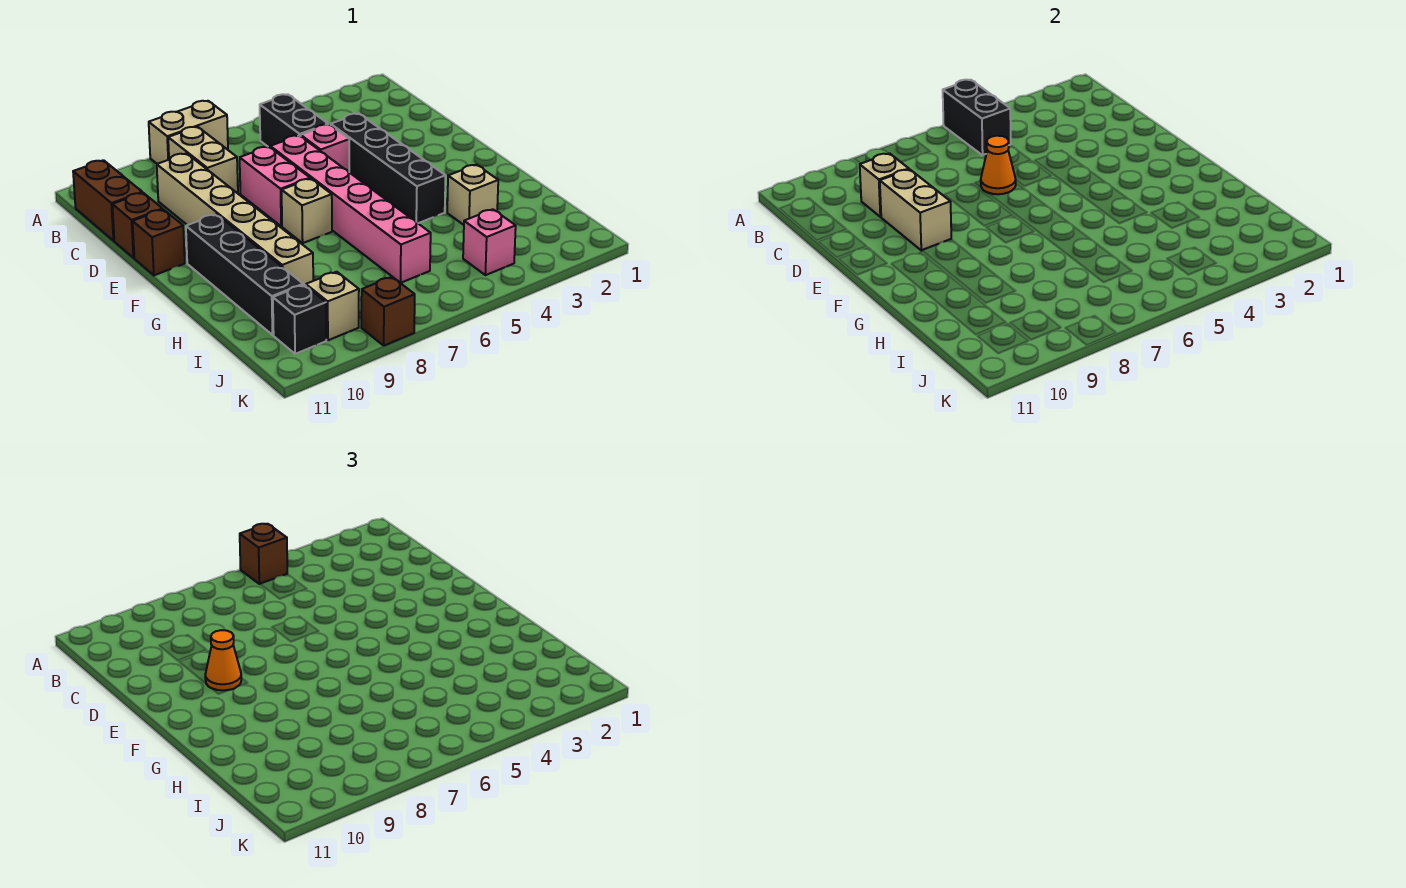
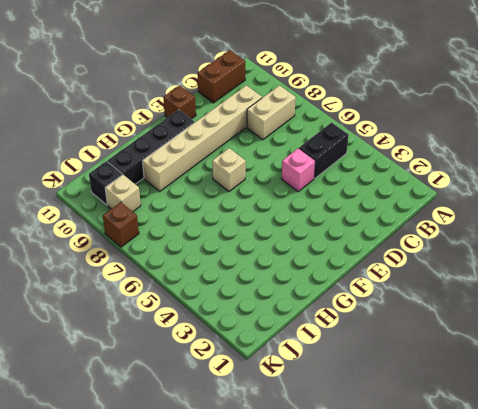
none -> tan 1x2 brick [149,101,228,164]
none -> black 1x4 brick [331,114,446,223]
none -> pink 1x6 brick [270,135,431,283]

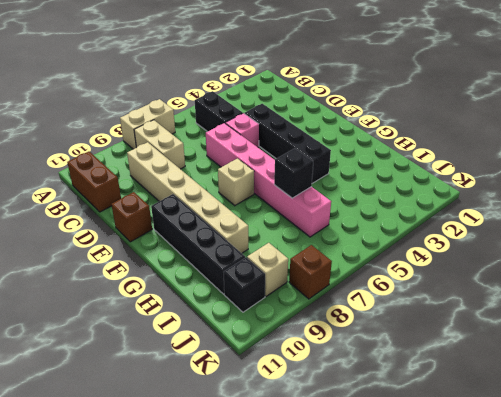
black 1x1 brick [274,148,313,198] -> none
none -> pink 1x2 brick [240,147,310,226]
none -> brown 1x1 brick [112,193,163,258]
none -> tan 1x1 brick [447,165,498,225]

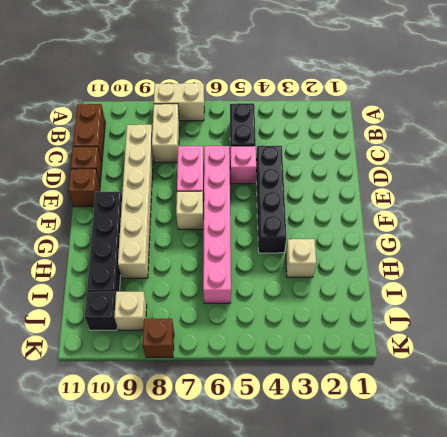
none -> pink 1x1 brick [463,209,516,275]
none -> black 1x2 brick [943,80,1011,155]
none -> tan 1x1 brick [860,153,909,217]

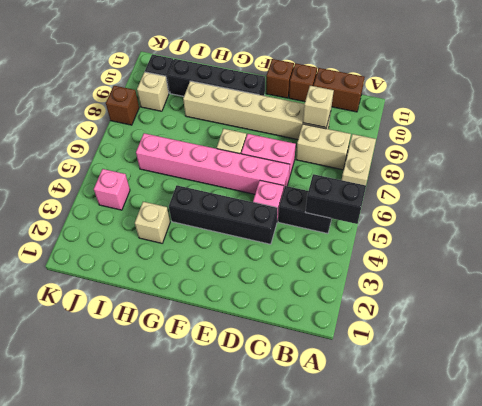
none -> orange 1x1 cone [981,136,1016,194]
none -> tan 1x2 brick [880,169,951,251]
none -> brown 1x1 brick [240,524,287,584]

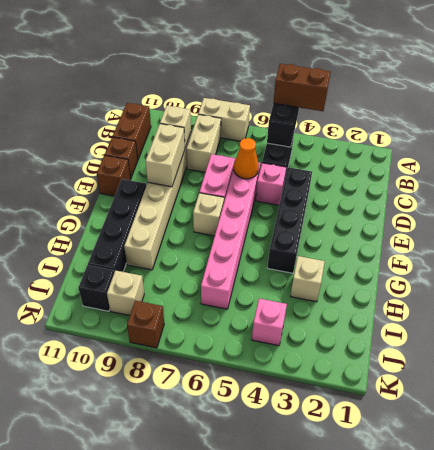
brown 1x2 brick [273,64,331,111] -> brown 1x1 brick [240,524,287,584]
none -> orange 1x1 cone [205,630,241,690]

